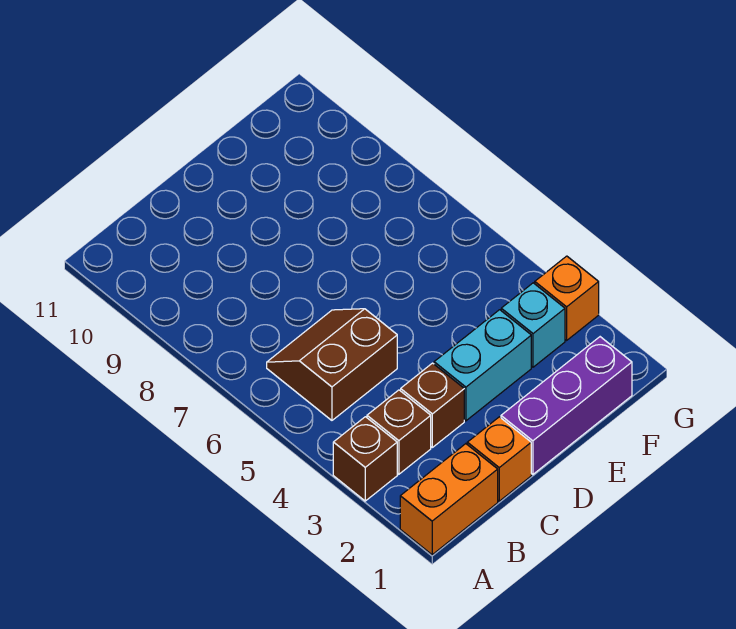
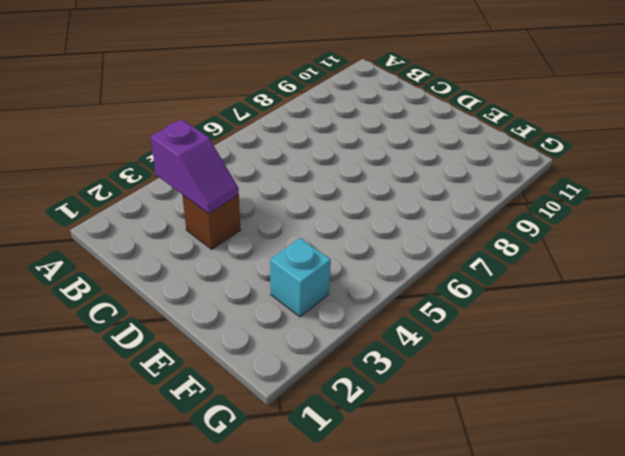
purple 1x2 slope [151,119,239,214] -> none
none -> orange 1x2 brick [400,444,498,555]
none -> brown 1x1 brick [333,417,397,501]

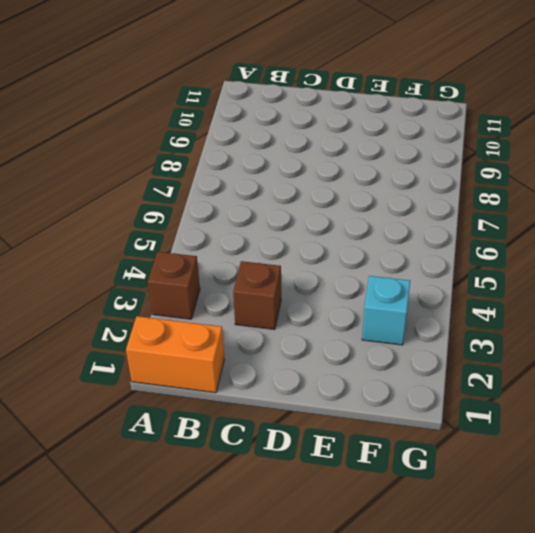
none -> brown 1x1 brick [367,390,431,474]
none -> brown 2x2 slope [267,309,397,420]

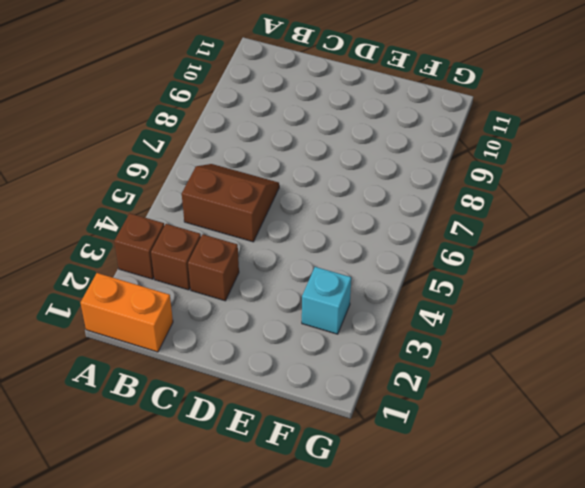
none -> orange 1x1 brick [467,417,531,501]
none -> purple 1x3 brick [501,337,632,474]

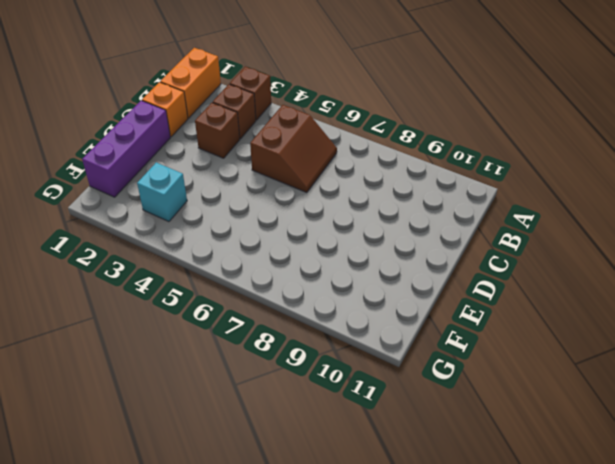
none -> cyan 1x2 brick [434,310,531,421]
none -> orange 1x1 brick [535,256,599,340]

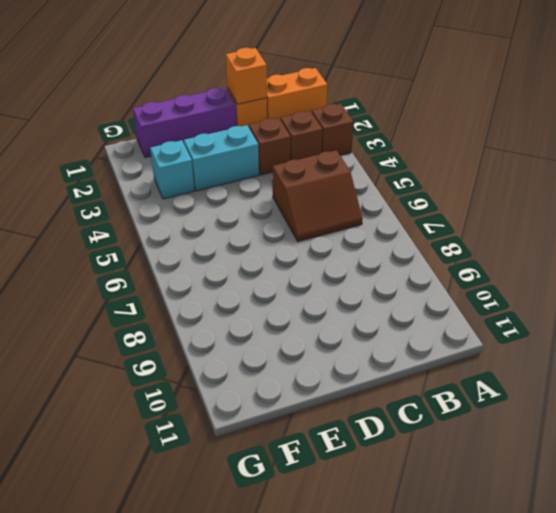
orange 1x1 brick [226,48,267,104] -> orange 1x1 brick moved to [535,256,599,340]

